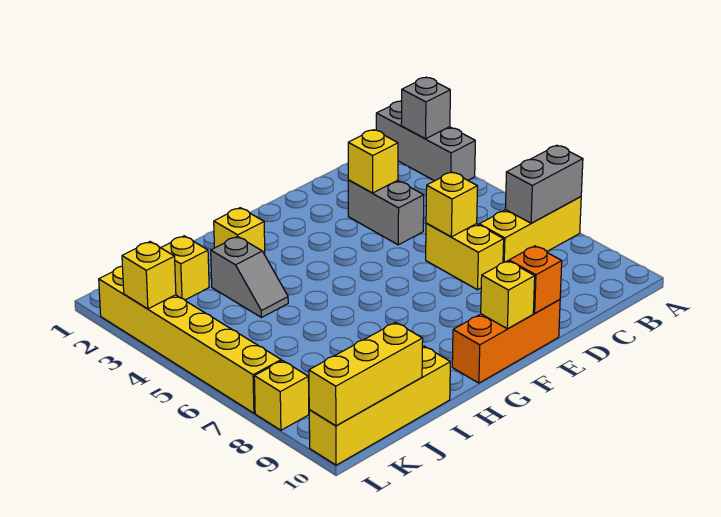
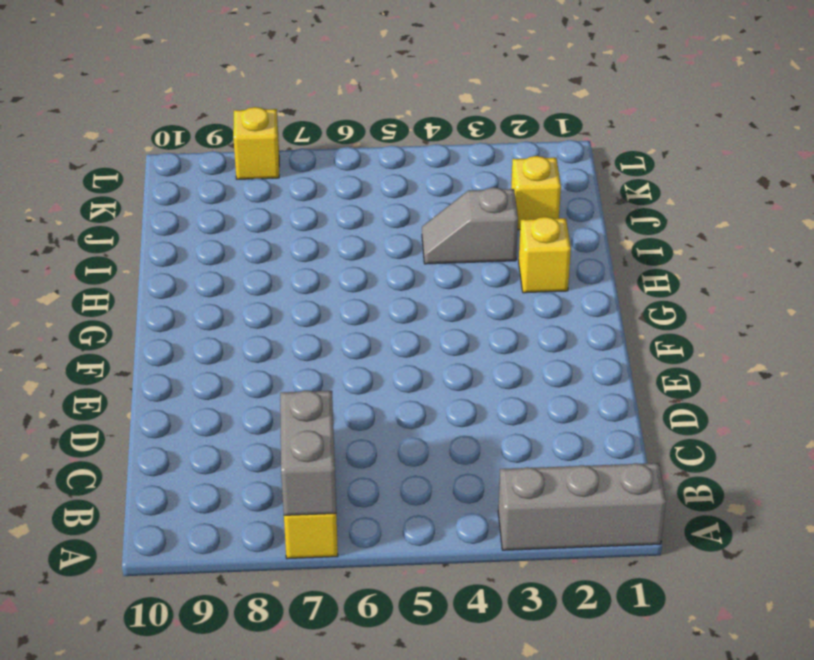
none -> grey 1x2 brick [348,180,424,245]
none -> yellow 1x2 brick [426,223,504,290]
none -> orange 1x3 brick [452,299,560,383]

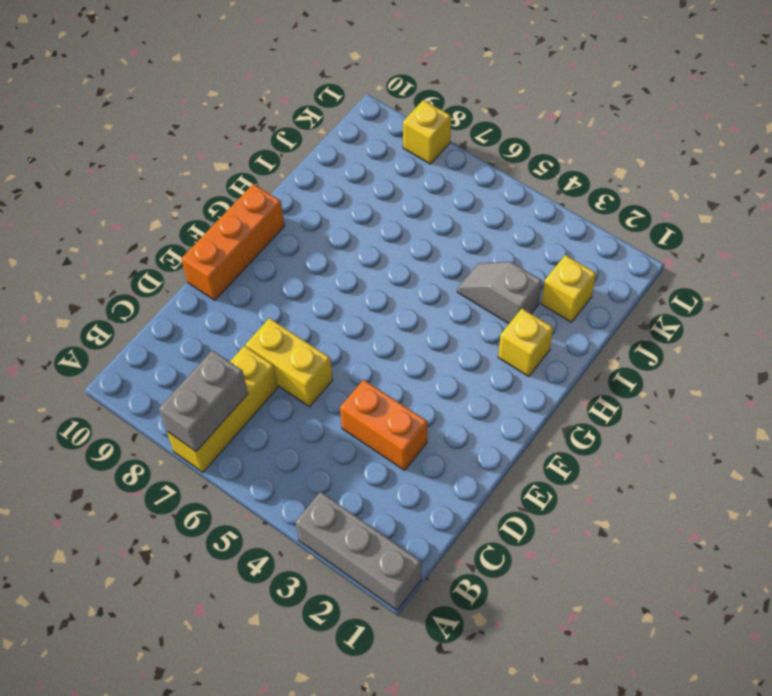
orange 1x2 brick [340,380,428,470] -> grey 1x2 brick [348,180,424,245]
none -> yellow 1x4 brick [309,346,450,465]
none -> yellow 1x6 brick [99,266,281,413]
none -> grey 1x1 brick [401,77,450,139]

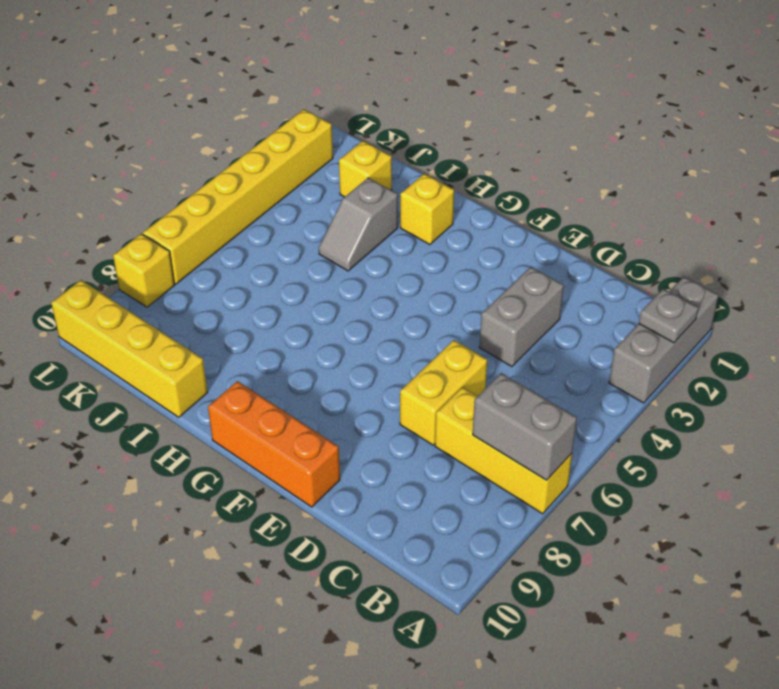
grey 1x1 plate [639,289,698,343] -> grey 1x1 brick [401,77,450,139]
none -> yellow 1x1 brick [348,130,398,193]
none -> yellow 1x1 brick [426,172,478,237]
none -> orange 1x1 brick [509,246,562,313]

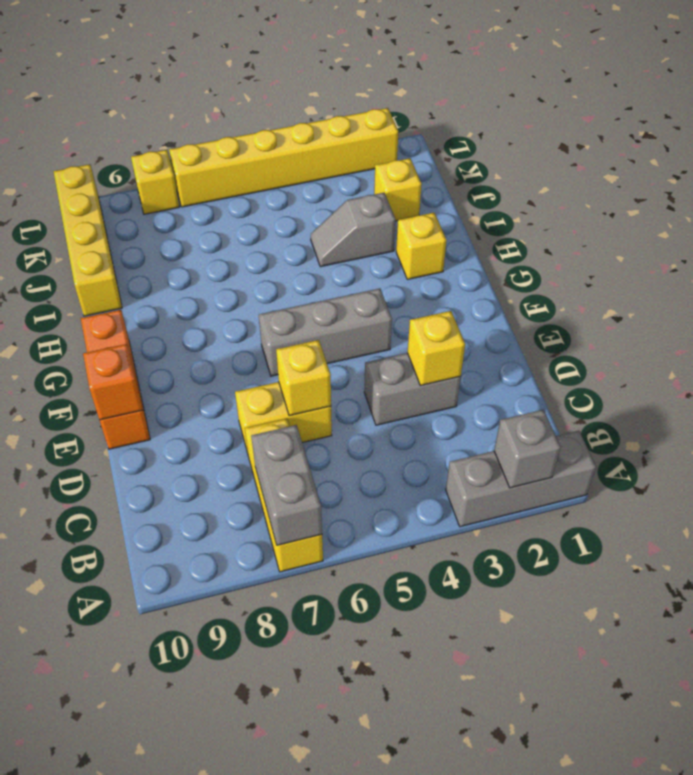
grey 1x3 brick [259,288,392,376] -> none
none -> yellow 1x1 brick [481,261,535,329]
none -> yellow 1x3 brick [309,322,423,426]
none -> yellow 1x1 brick [122,242,176,309]

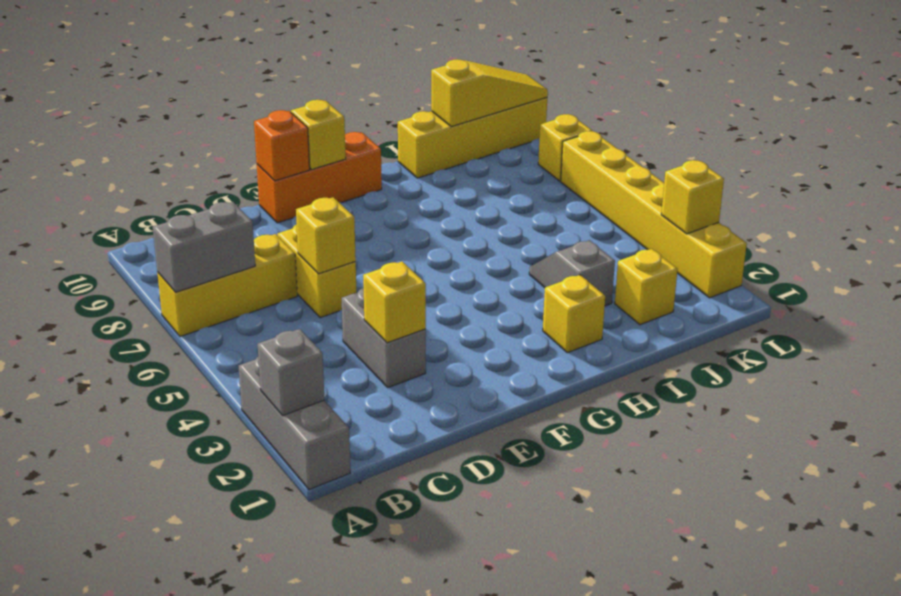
yellow 1x3 slope [431,59,548,127] -> yellow 1x3 brick [309,322,423,426]

